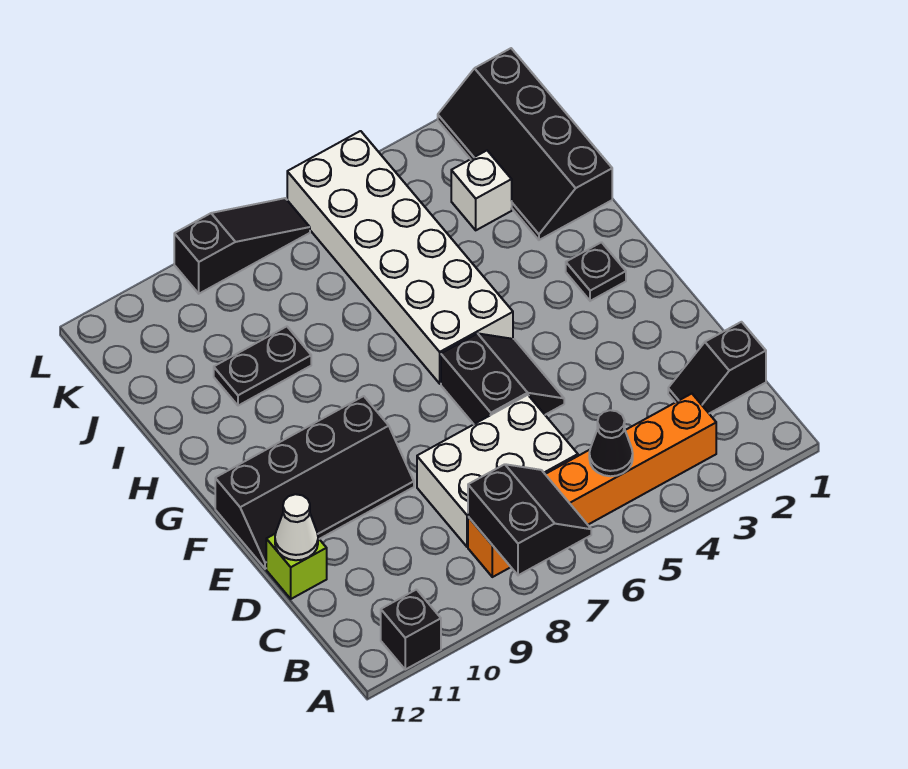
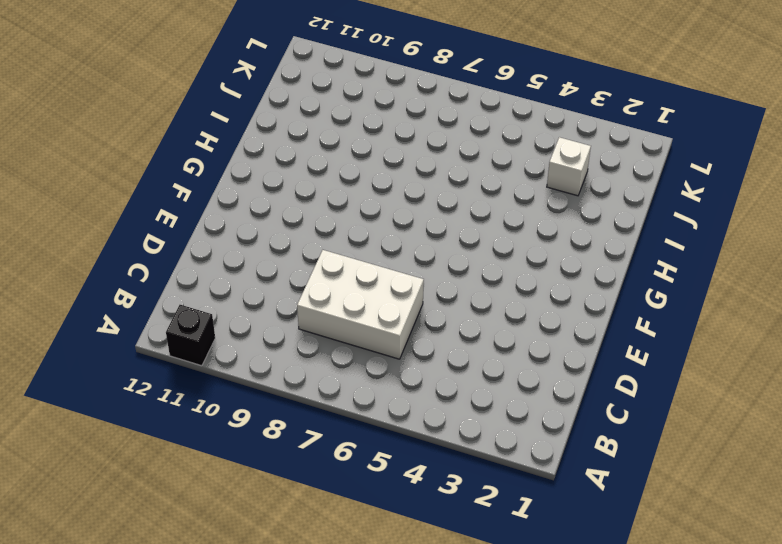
none -> orange 1x6 brick [468,394,716,577]
none -> black 1x2 slope [668,322,766,413]
none -> lime 1x1 brick [266,534,327,599]

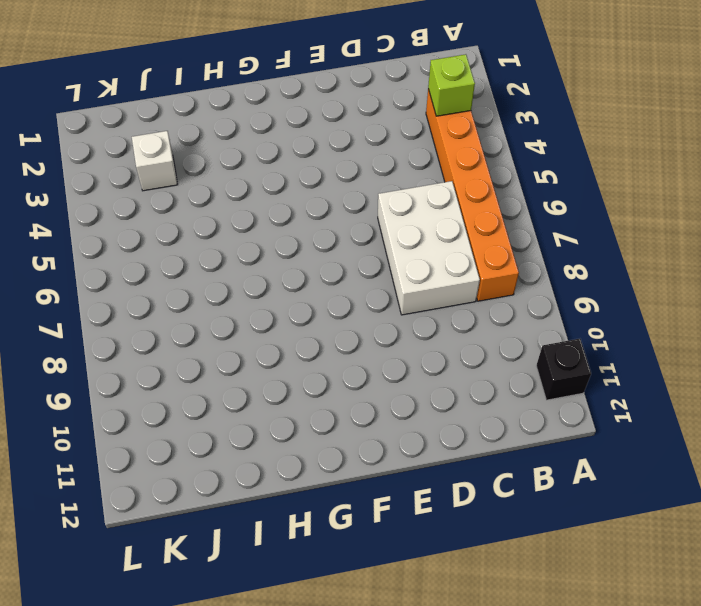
lime 1x1 brick [428,54,475,116] -> lime 1x1 brick moved to [266,534,327,599]
none -> black 1x2 slope [668,322,766,413]
none -> black 2x2 slope [441,333,564,424]
none -> black 2x4 slope [215,396,414,569]

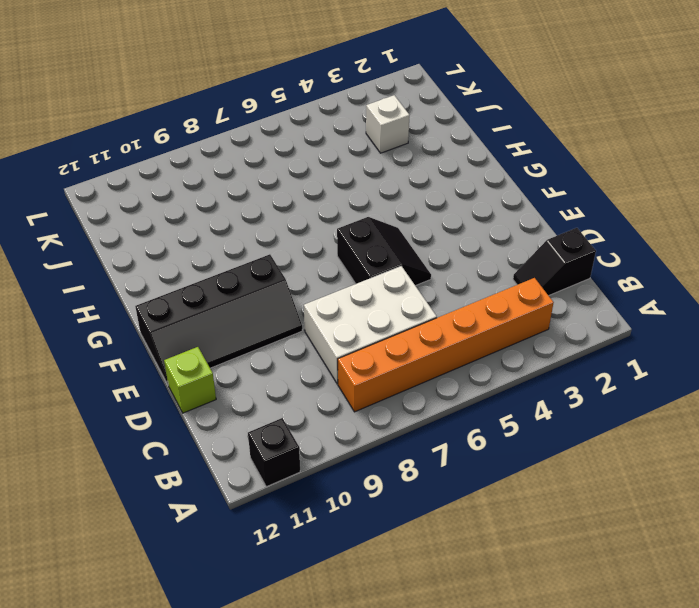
none -> black 1x1 plate [566,242,626,301]
none -> white 2x6 brick [287,131,513,384]
none -> black 2x4 slope [438,48,612,240]

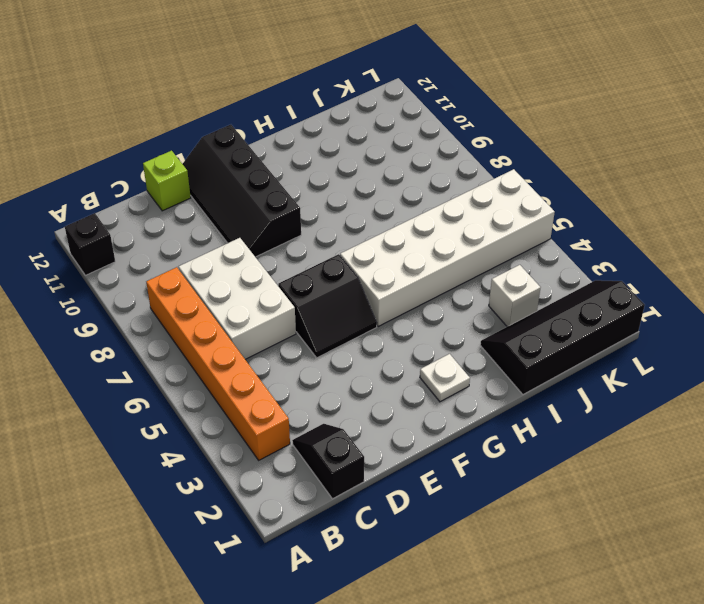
white 1x1 plate [420,354,470,402] -> black 1x1 plate [566,242,626,301]
none -> black 1x2 plate [214,326,311,406]
none -> black 1x3 slope [174,198,310,294]
none -> black 2x2 slope [468,464,591,575]

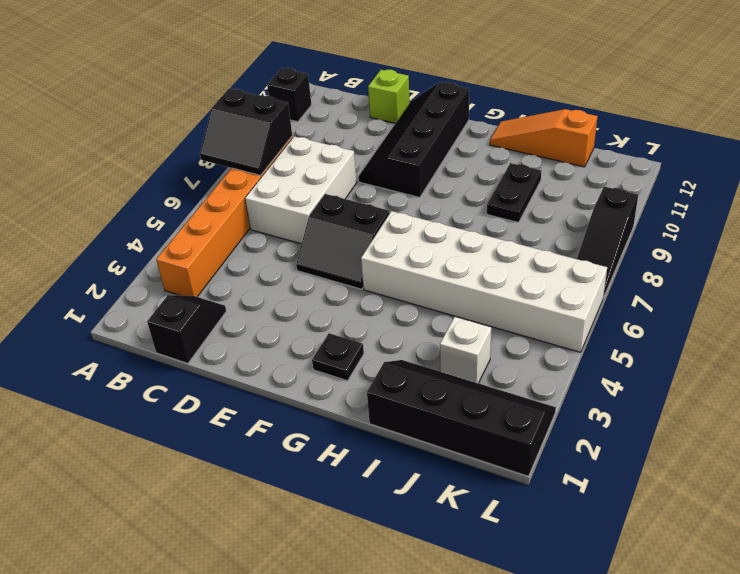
orange 1x3 slope [490,109,598,167] -> none
none -> black 1x1 cone [589,410,633,476]
none -> white 1x1 cone [275,494,318,560]

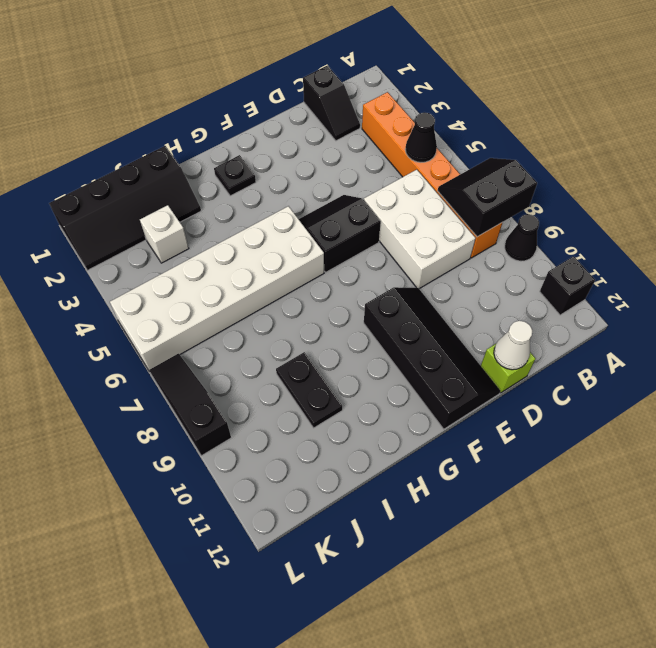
black 1x1 cone [505,214,539,261] -> none

